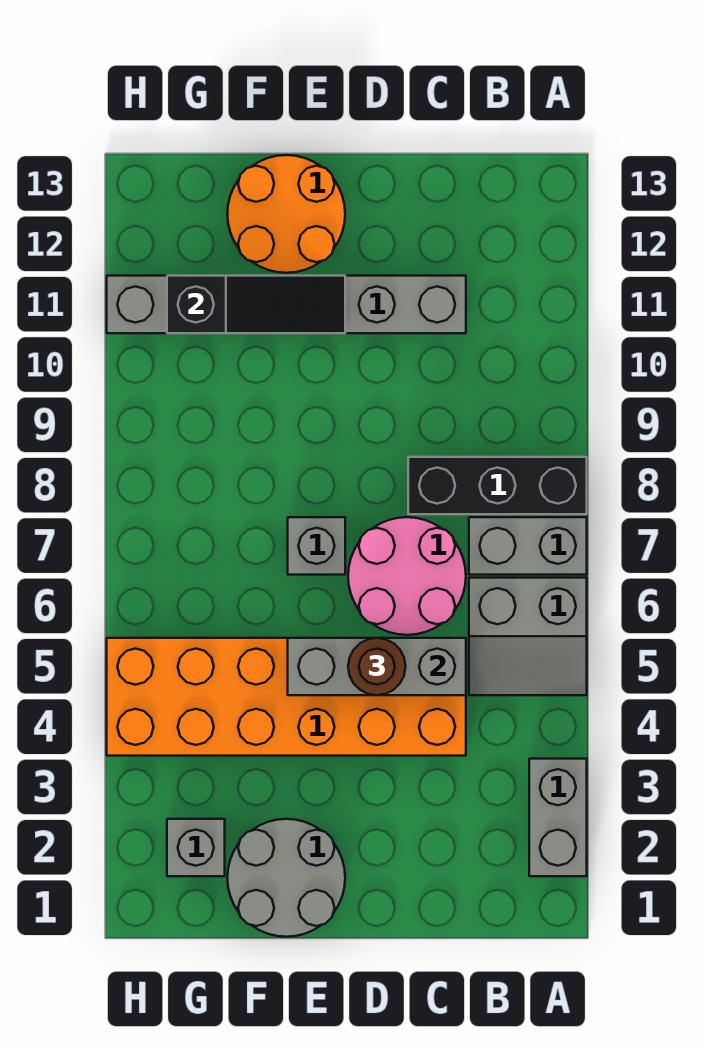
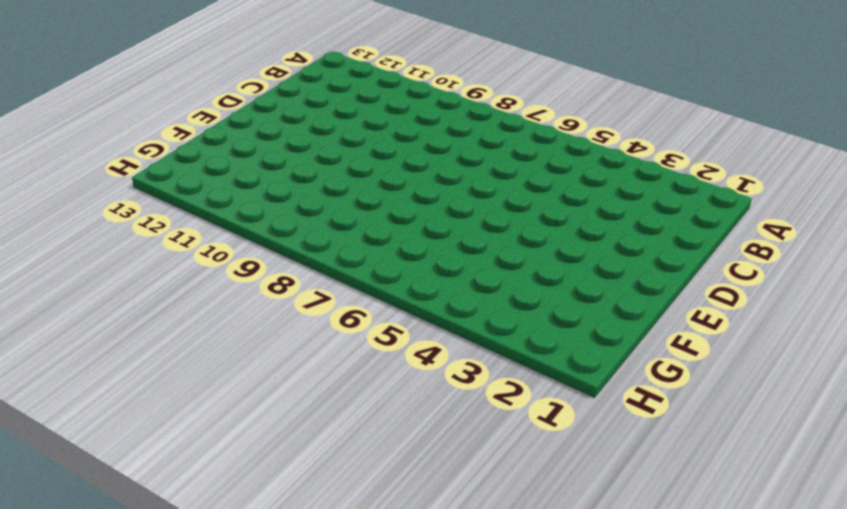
none -> grey 1x2 brick [529,759,587,876]
none -> grey 2x2 slope [469,578,587,695]
none -> grey 1x2 brick [469,517,587,575]

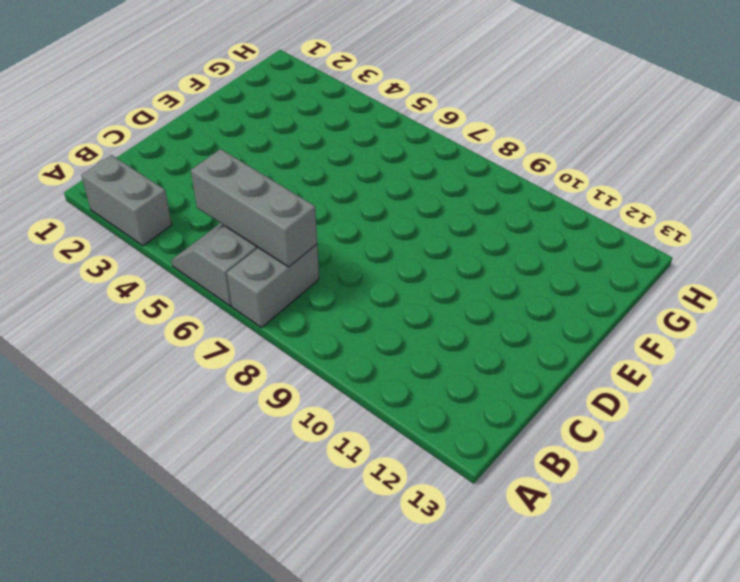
grey 1x3 brick [191,149,317,267] -> grey 1x3 brick turned to [288,638,466,695]
none -> black 1x3 brick [408,457,587,514]
none -> orange 2x6 brick [107,638,466,756]
none -> pink 2x2 round brick [348,517,466,635]

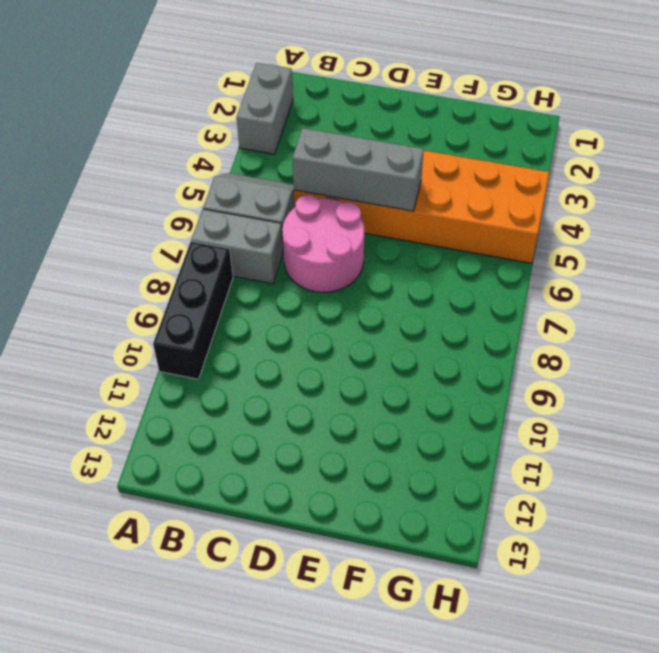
black 1x3 brick [153,241,233,379] -> black 1x3 brick turned to [408,457,587,514]
none -> grey 1x6 brick [107,276,466,333]
none -> grey 2x2 round brick [227,819,345,937]
none -> grey 1x1 brick [288,517,345,575]

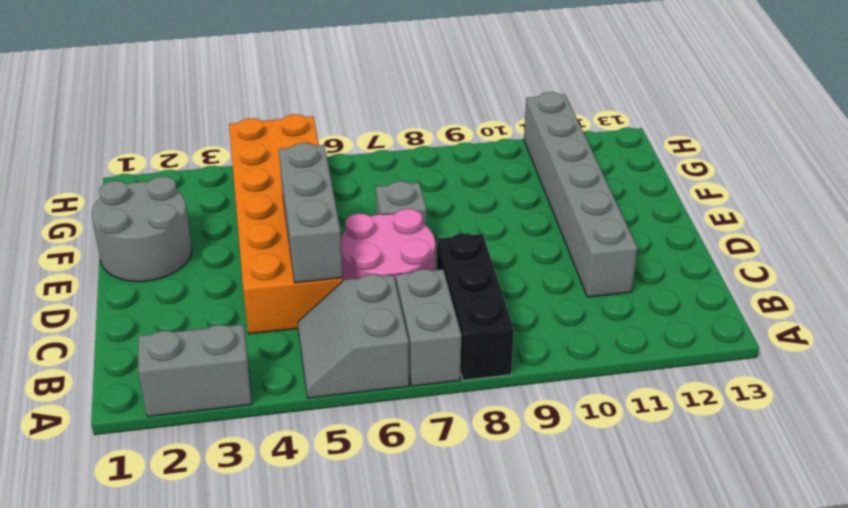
none -> orange 2x2 round brick [227,155,345,273]
none -> grey 1x1 brick [167,819,225,876]
none -> black 1x3 slope [167,276,345,333]

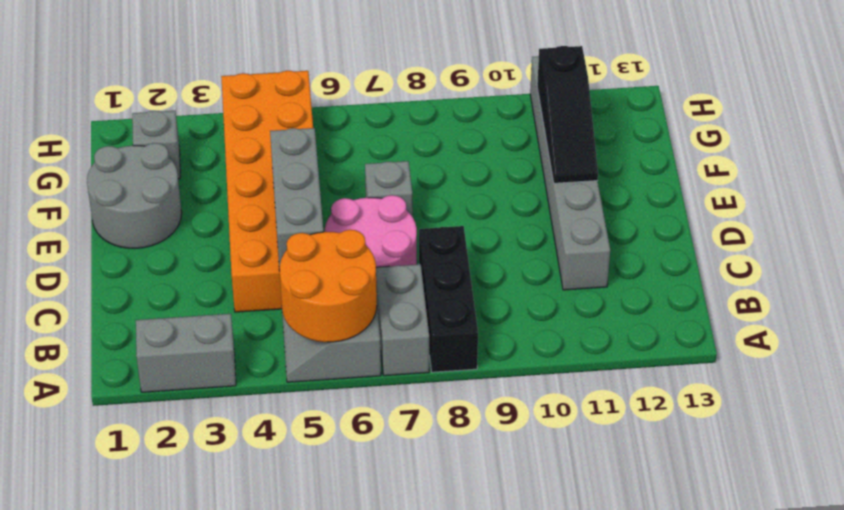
orange 2x2 round brick [280,230,377,342] -> orange 2x2 round brick moved to [227,155,345,273]
none -> brown 1x1 round brick [348,638,406,695]

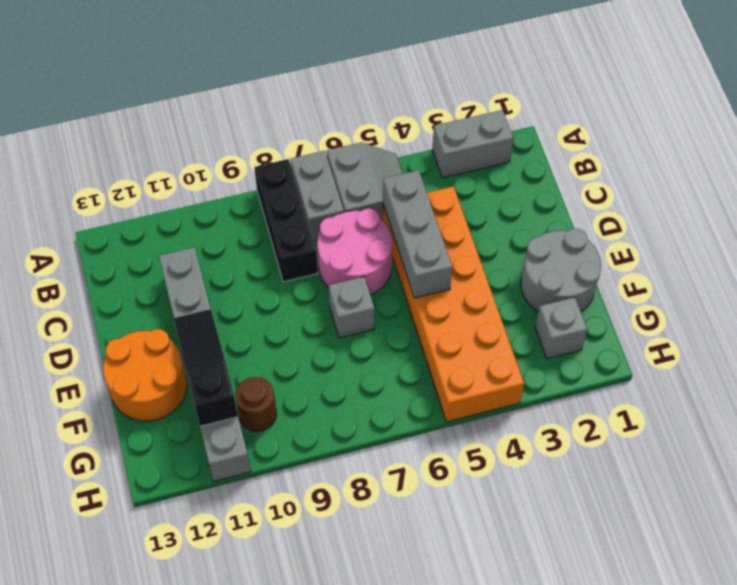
brown 1x1 round brick [235,377,277,431] -> brown 1x1 round brick moved to [348,638,406,695]

